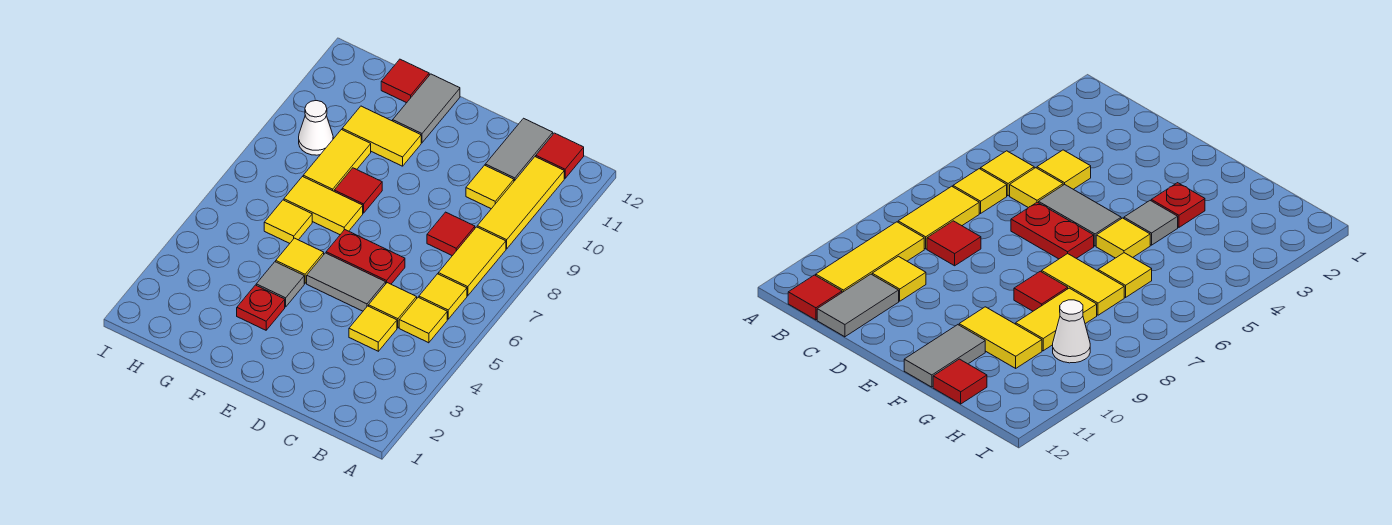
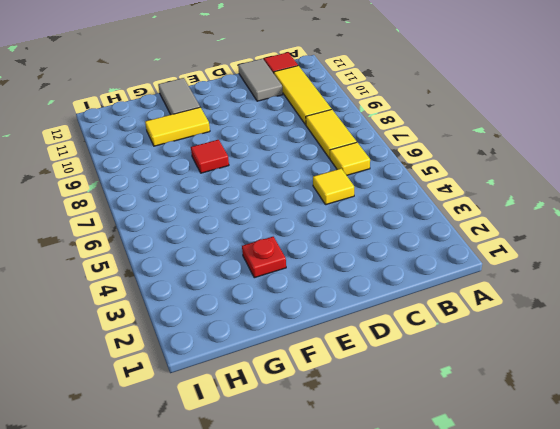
none -> yellow 1x1 tile [399,297,447,343]
none -> yellow 1x1 tile [349,306,397,351]
none -> red 1x1 tile [427,212,475,256]

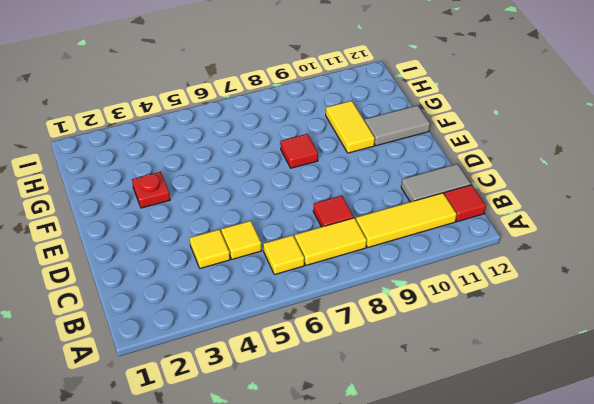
none -> yellow 1x1 tile [399,297,447,343]
none -> yellow 1x1 tile [466,165,514,209]
none -> grey 1x2 tile [307,253,386,311]

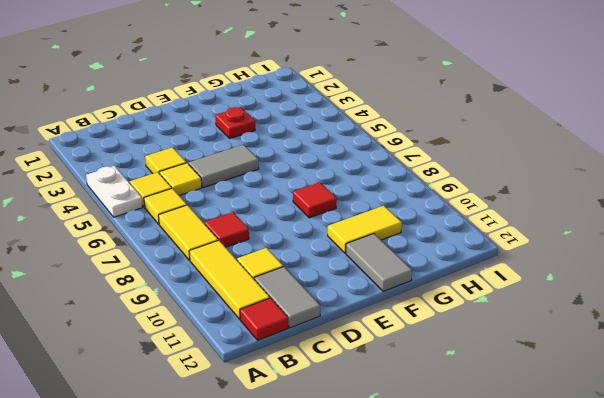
white 1x2 plate [86,166,143,217] -> none
none -> red 1x2 plate [326,230,405,284]
none -> grey 1x1 tile [256,262,304,307]
none -> yellow 1x1 tile [276,238,324,283]

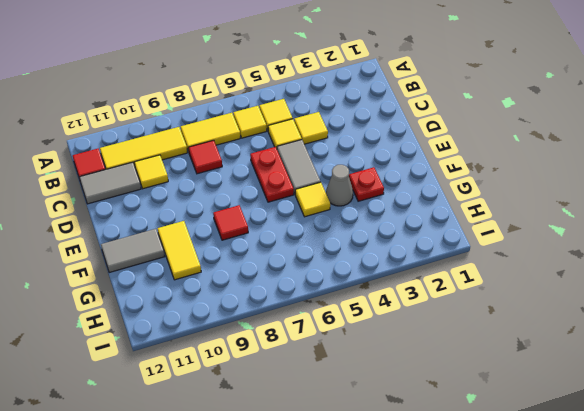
grey 1x1 cone [326,165,353,206] -> grey 1x1 tile [256,262,304,307]
none -> yellow 1x2 tile [284,177,363,235]
none -> yellow 1x1 tile [264,200,312,243]
none -> yellow 1x2 tile [303,130,371,191]

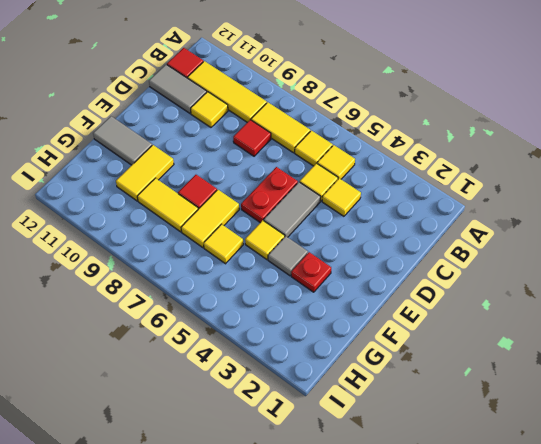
none -> red 1x1 tile [381,59,429,103]
none -> white 1x1 cone [299,101,333,155]

